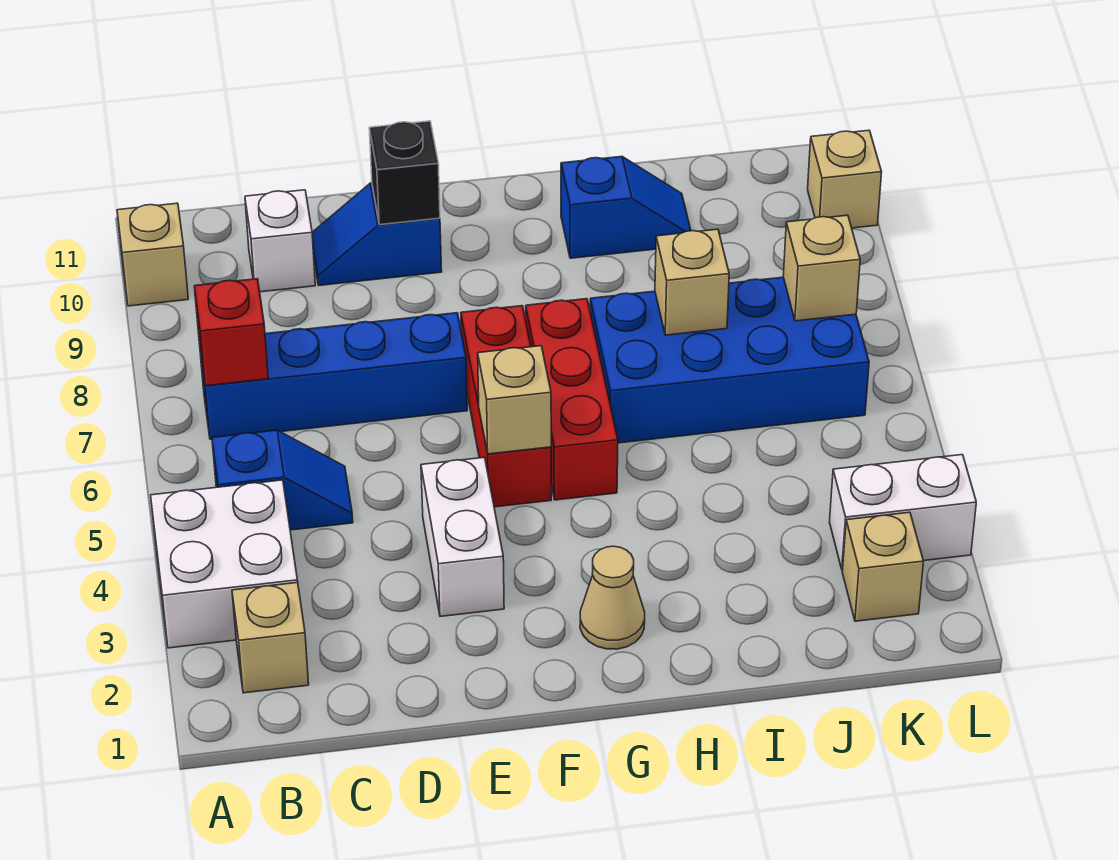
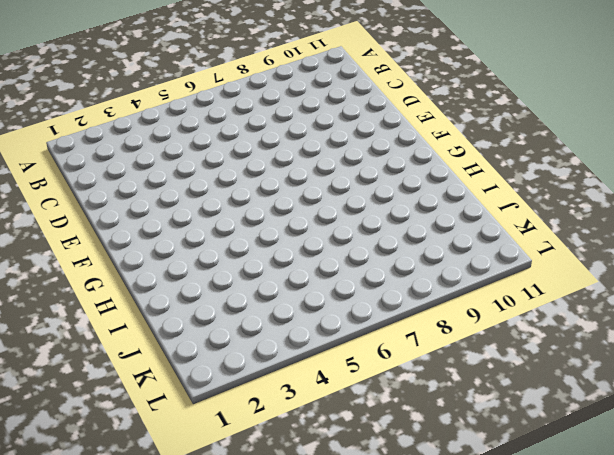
none -> white 2x2 brick [151,480,298,648]
none -> tan 1x1 brick [117,203,188,306]
none -> tan 1x1 brick [232,583,309,693]

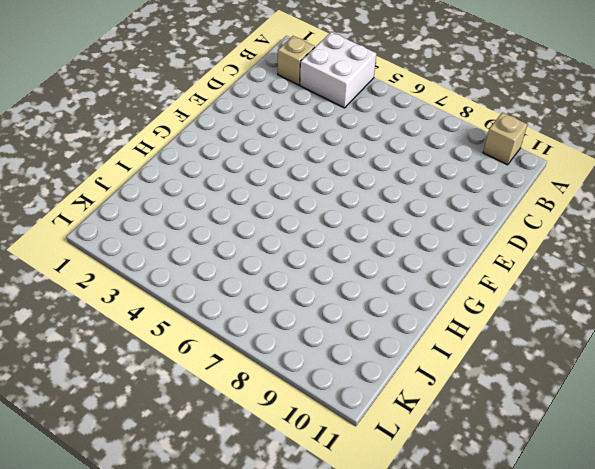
none -> blue 1x2 slope [212,430,353,530]
none -> blue 1x4 brick [199,313,467,439]
none -> white 1x1 brick [245,190,315,292]

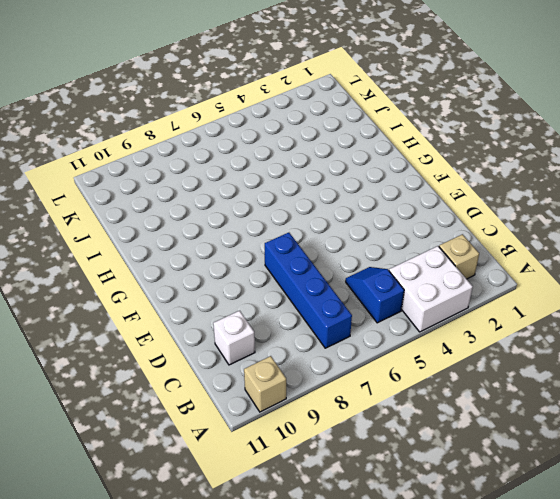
none -> blue 1x2 slope [312,183,442,285]
none -> white 1x2 brick [421,457,504,616]
none -> red 1x3 brick [461,306,551,507]

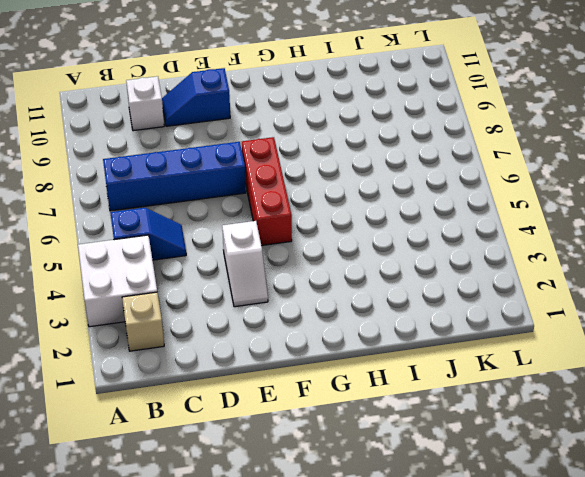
white 1x2 slope [222,221,268,307] -> white 1x2 brick [421,457,504,616]
none -> tan 1x1 brick [117,203,188,306]
none -> tan 1x1 cone [580,546,645,649]
none -> red 1x3 brick [526,299,618,500]

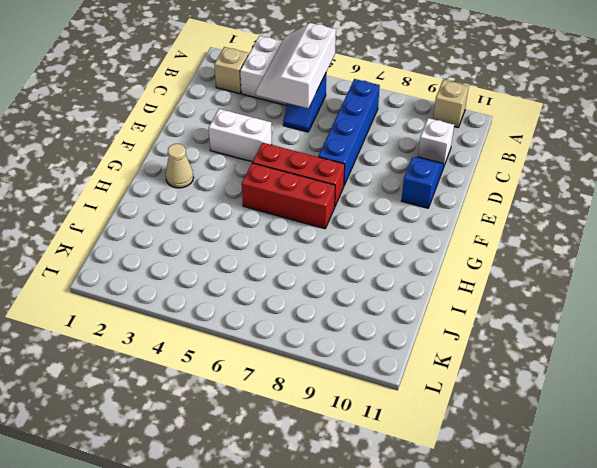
white 2x3 slope [256,23,336,108] -> none
none -> blue 2x4 brick [590,277,869,443]
none -> blue 1x2 slope [561,156,691,258]
none -> tan 1x1 brick [842,512,924,621]

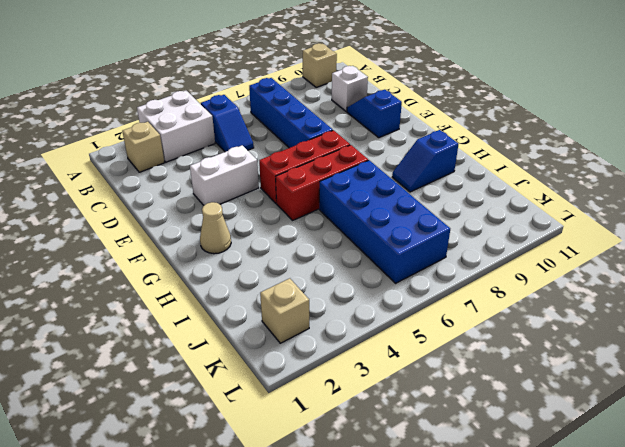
blue 1x2 slope [392,130,458,192] -> blue 1x2 slope turned to [561,156,691,258]
none -> white 1x2 brick [830,455,976,570]
none -> tan 1x1 brick [808,130,882,228]
none -> red 1x1 brick [194,279,268,386]

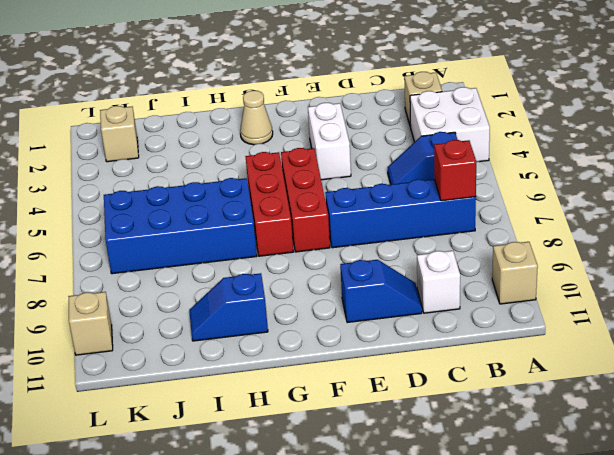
none -> white 1x2 brick [830,455,976,570]
none -> black 1x1 brick [369,121,440,225]
none -> tan 1x1 brick [478,346,551,454]

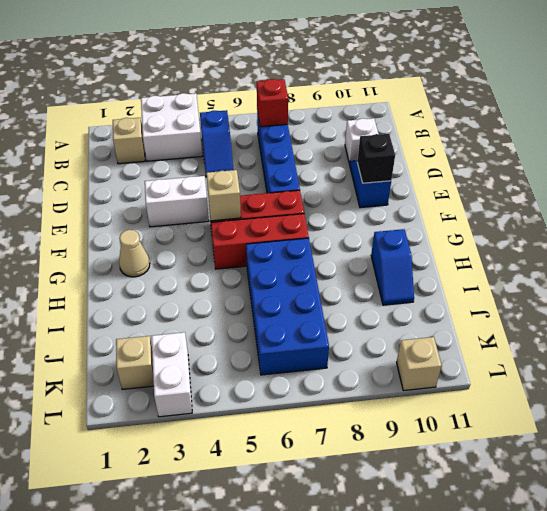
none -> tan 1x1 brick [117,203,188,306]
none -> tan 1x1 brick [655,229,729,335]
none -> tan 1x1 brick [783,215,860,321]

